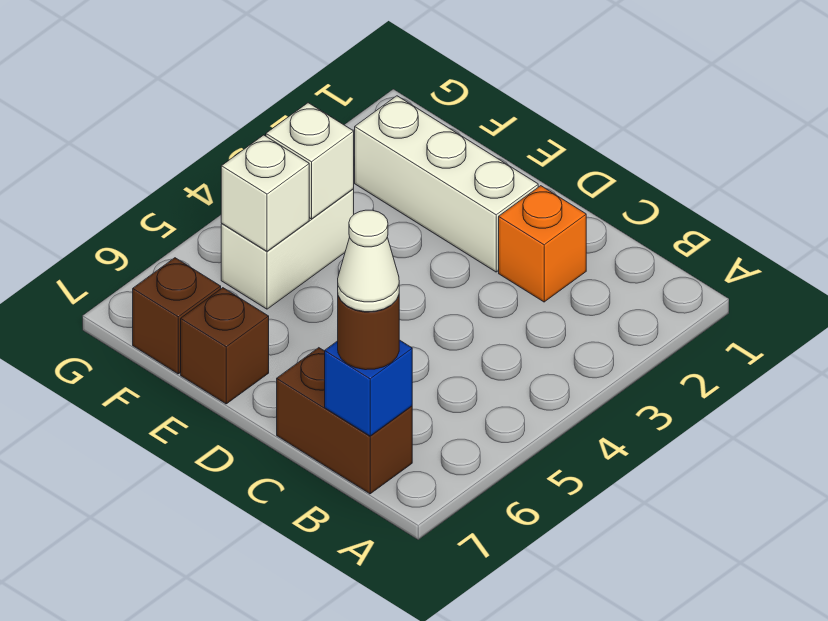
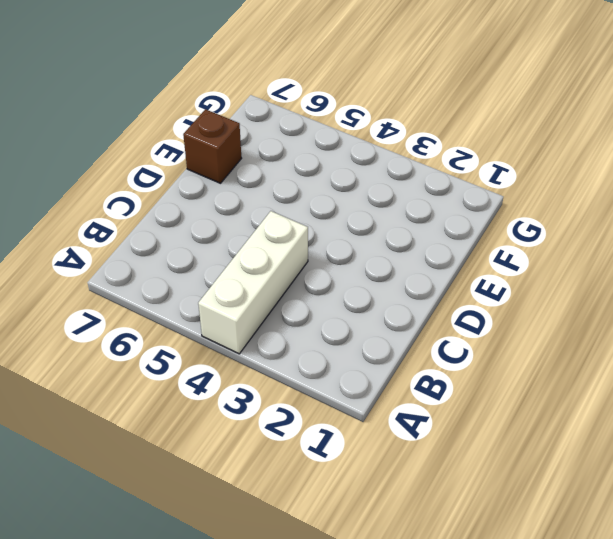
white 1x3 brick [198,211,308,354] -> white 1x3 brick moved to [355,96,538,272]
none -> brown 1x2 brick [277,348,412,494]
none -> orange 1x1 brick [499,186,586,302]

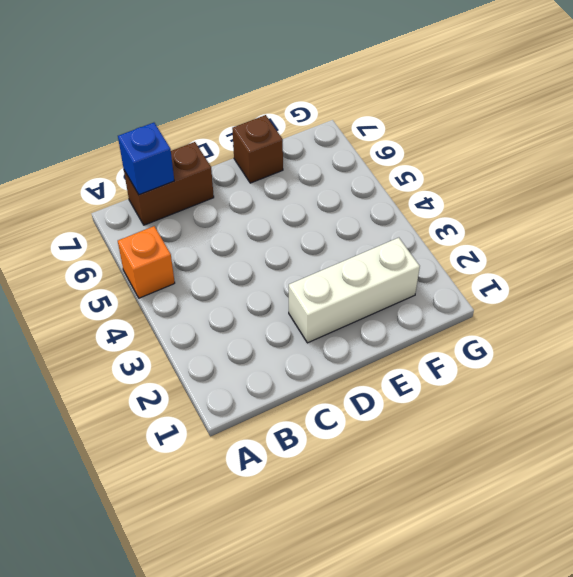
orange 1x1 brick [118,226,175,298] -> orange 1x1 brick moved to [499,186,586,302]
none -> white 1x2 brick [221,189,354,309]
none -> brown 1x1 brick [133,258,221,374]

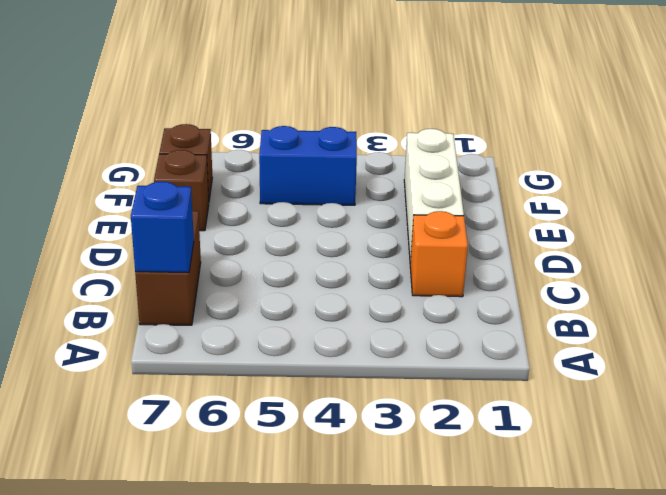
blue 1x2 brick [259,126,357,205] -> white 1x2 brick [221,189,354,309]
none -> white 1x1 brick [266,103,354,219]
none -> white 1x1 brick [221,135,309,251]

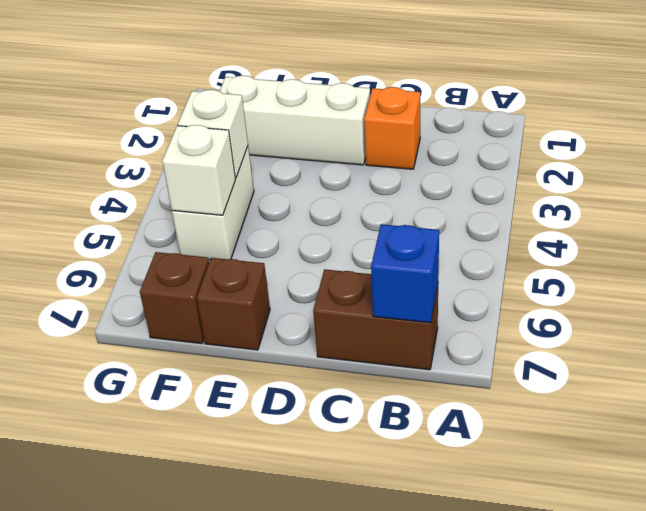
none -> brown 1x1 round brick [338,296,399,370]
none -> white 1x1 cone [338,210,399,312]

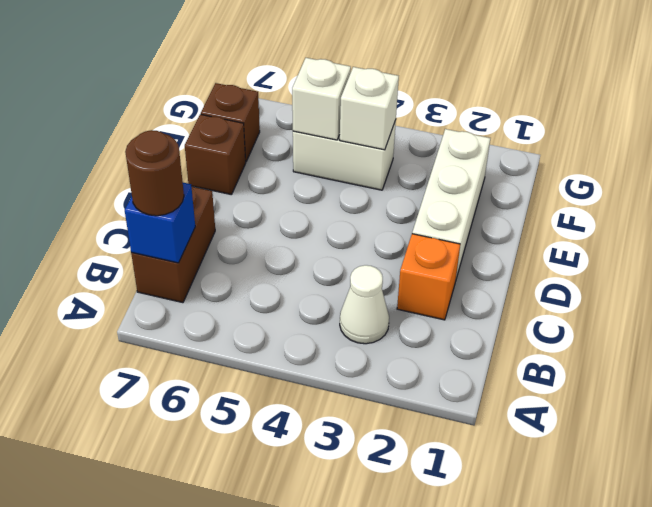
white 1x1 cone [340,265,389,344] -> white 1x1 cone moved to [338,210,399,312]

